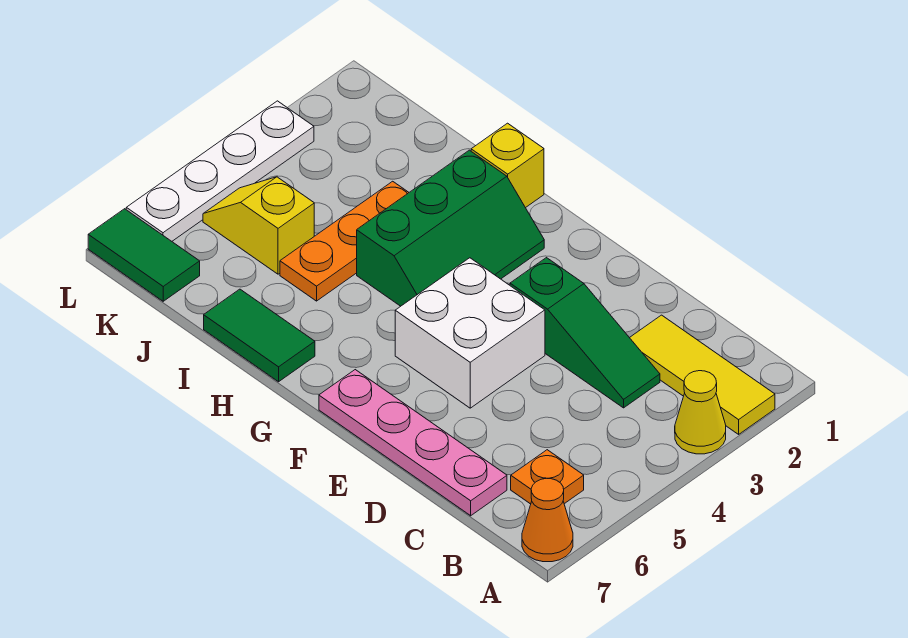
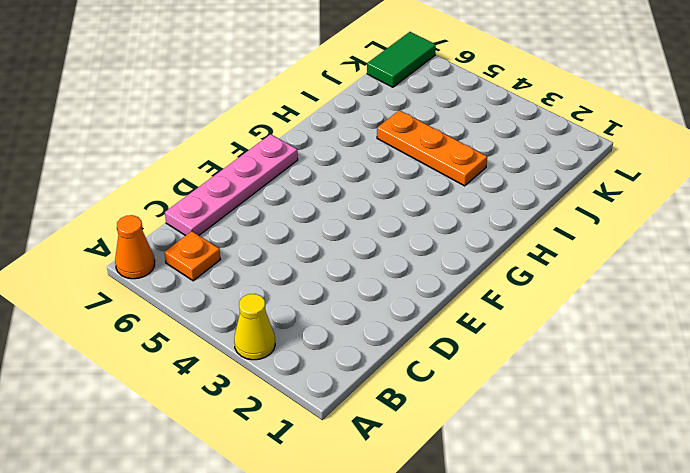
none -> yellow 1x3 tile [630,315,775,434]
none -> green 1x3 slope [510,258,660,408]
none -> white 2x2 brick [395,258,545,408]

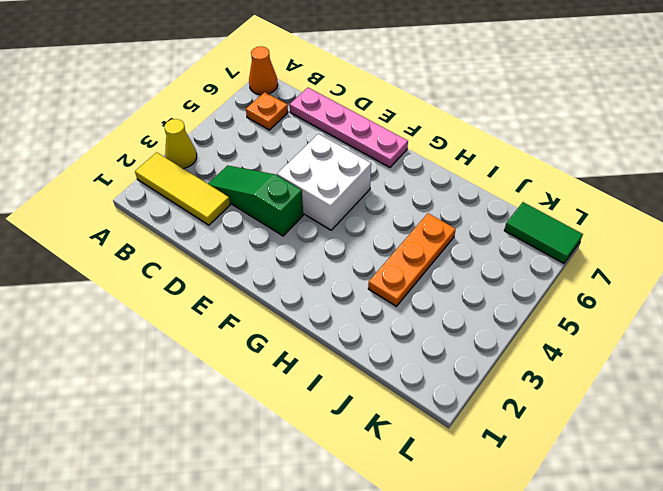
none -> green 2x3 slope [357,150,544,306]
none -> yellow 1x1 brick [471,123,544,208]
none -> green 1x2 tile [204,289,315,382]

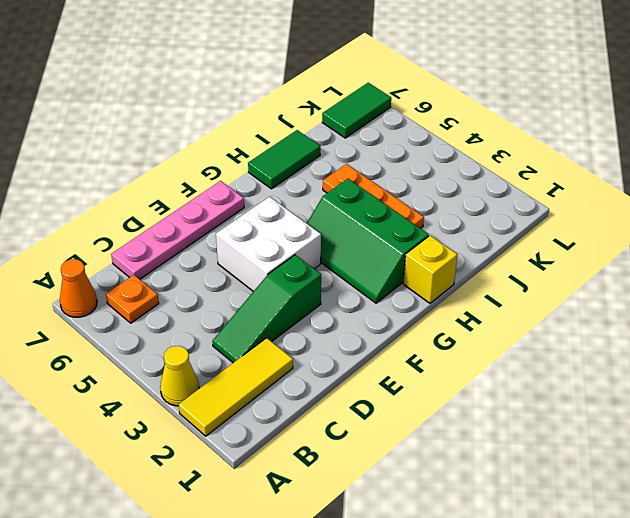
none -> yellow 1x2 slope [203,177,314,274]
none -> white 1x4 plate [126,101,314,241]

